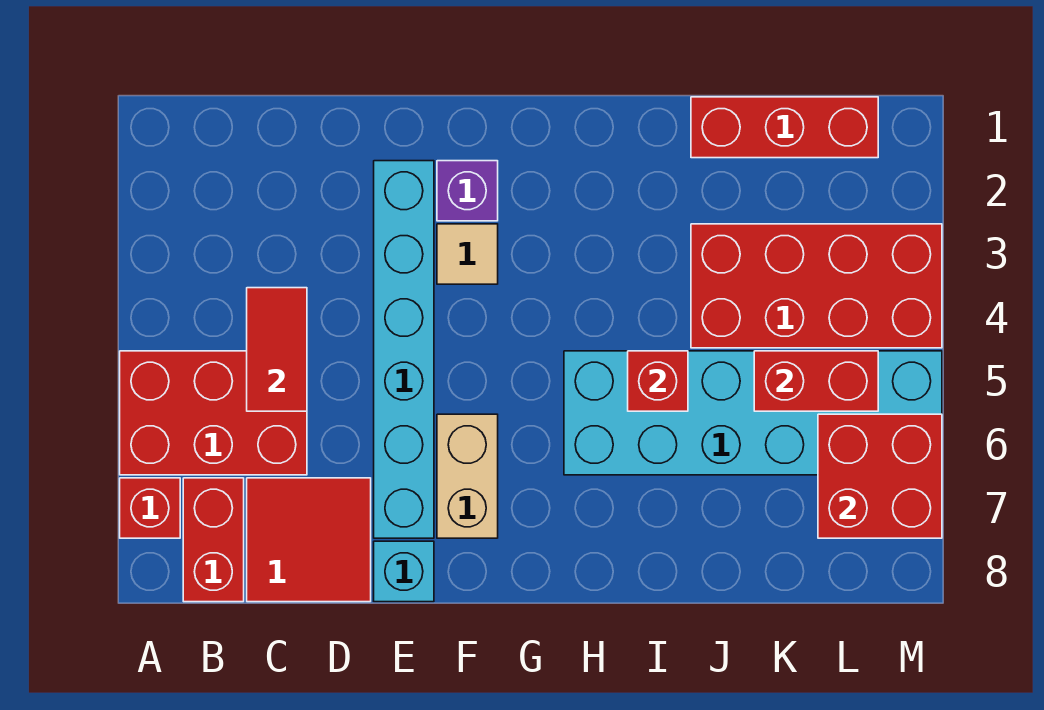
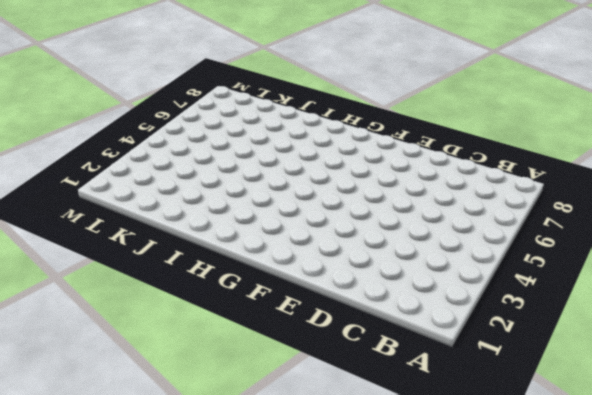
none -> red 2x3 brick [120,351,307,475]
none -> red 1x1 brick [120,478,180,538]
none -> red 1x2 brick [183,478,244,602]

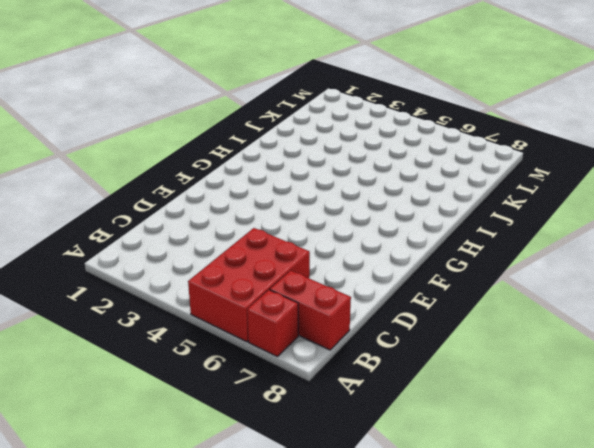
none -> red 2x2 tile [247,478,371,602]
none -> cyan 1x6 brick [374,161,434,538]
none -> cyan 1x1 brick [374,541,434,602]

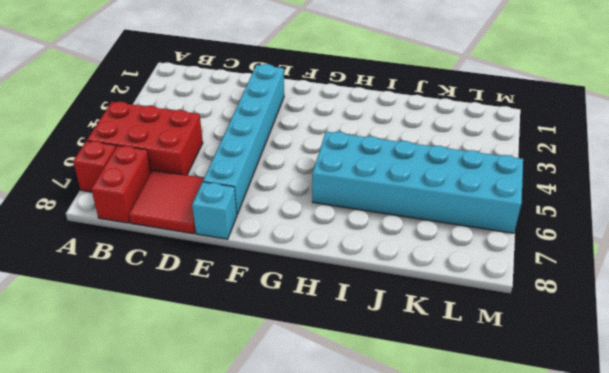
none -> purple 1x1 brick [437,161,498,221]
none -> tan 1x1 tile [437,224,498,284]
none -> tan 1x2 brick [437,414,498,538]

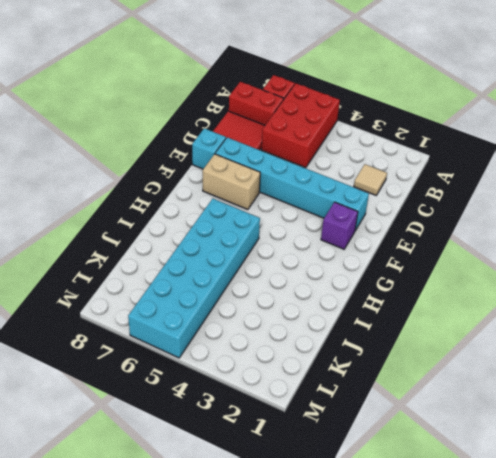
tan 1x1 tile [354,164,387,195] -> tan 1x1 tile moved to [437,224,498,284]
none -> red 1x3 brick [691,97,878,158]
none -> red 2x4 brick [691,224,942,348]
none -> red 1x2 tile [247,288,307,411]

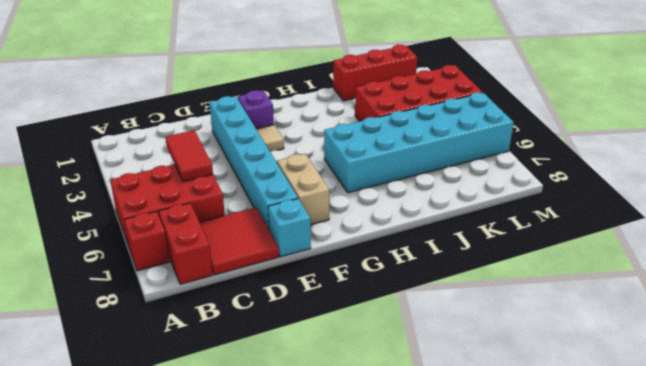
none -> red 1x1 brick [628,351,688,411]
none -> red 1x2 brick [754,351,878,411]
none -> red 2x2 brick [818,414,942,538]

